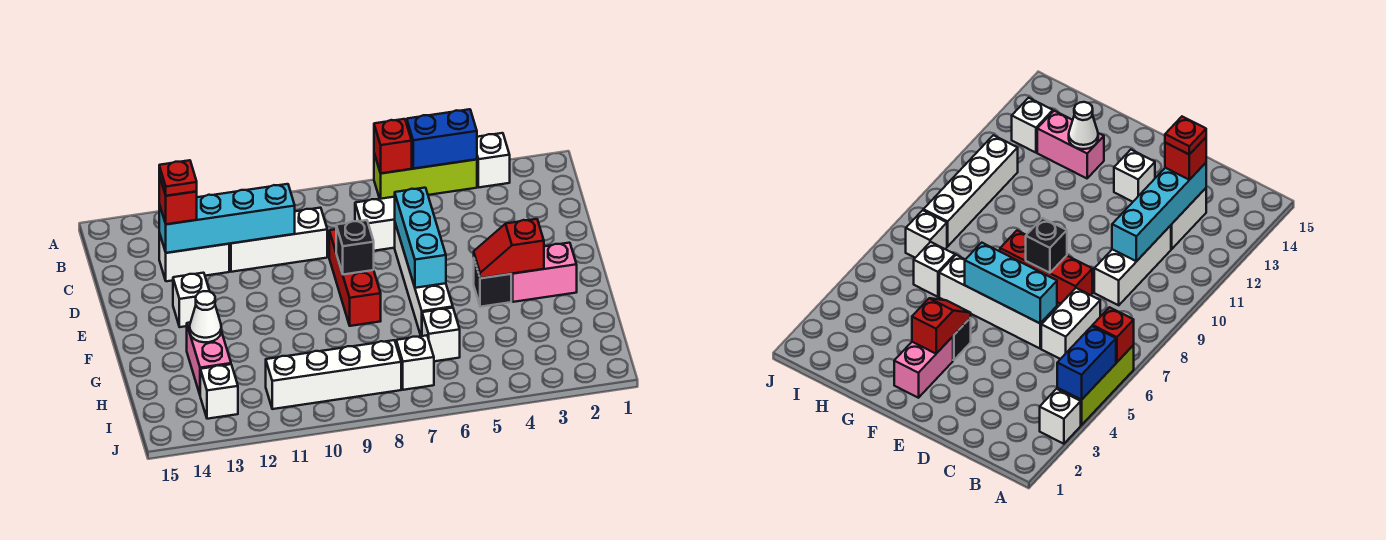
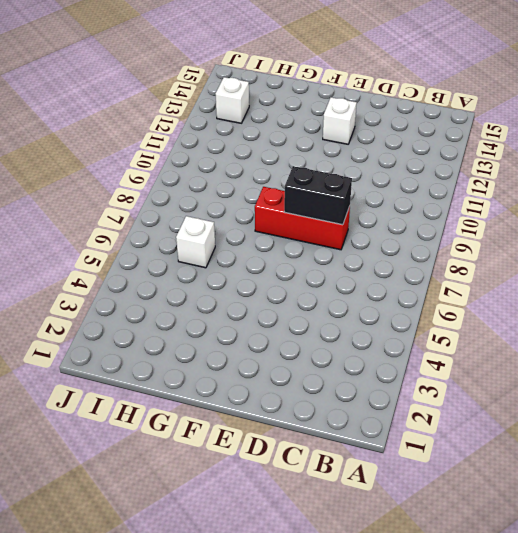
black 1x2 brick [284,166,352,225] -> black 1x1 brick [336,220,374,275]
none -> white 1x1 brick [477,133,510,187]
none -> lime 1x3 brick [374,154,477,199]
none -> white 1x2 brick [355,197,395,251]

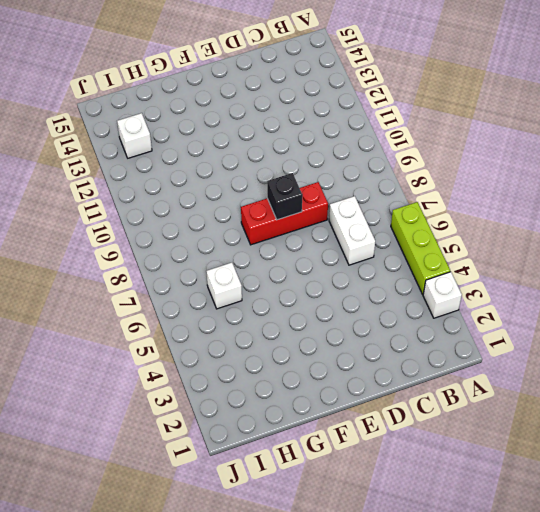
none -> white 1x3 brick [229,208,327,272]
none -> white 1x2 brick [159,233,229,281]
none -> white 1x4 brick [395,224,453,336]

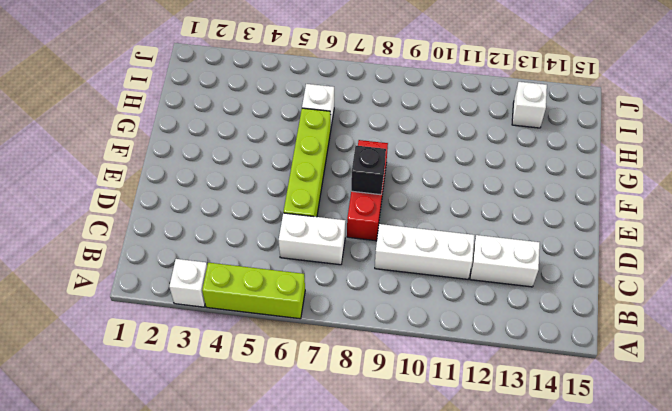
lime 1x4 brick [284,108,331,217] -> white 1x4 brick [395,224,453,336]
none -> white 1x1 brick [173,273,210,327]
none -> pink 1x2 brick [511,243,577,302]
none -> black 1x1 brick [474,260,511,307]

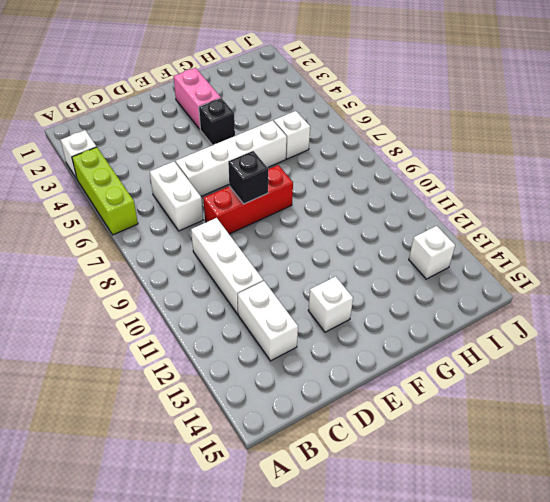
none -> pink 1x2 brick [187,323,231,394]
none -> white 1x1 brick [396,335,434,390]
none -> white 1x4 brick [266,340,401,409]

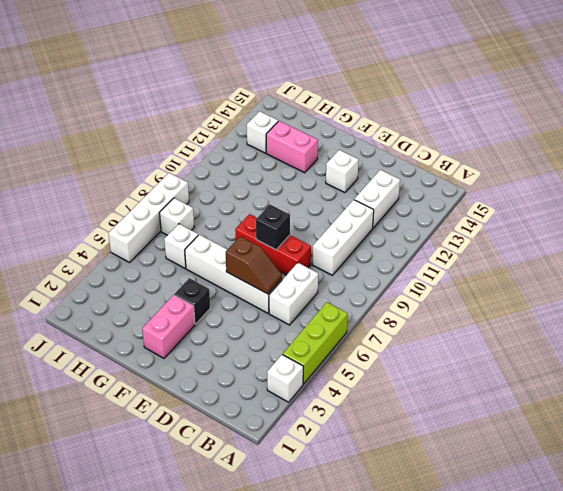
brown 1x2 slope [226,236,282,294] -> cyan 1x3 brick [395,188,446,288]
white 1x4 brick [108,173,189,262] -> white 1x4 brick moved to [266,340,401,409]
none -> blue 1x2 brick [407,109,477,169]
none -> red 1x1 brick [374,119,412,173]
none -> cyan 1x4 brick [159,184,295,253]

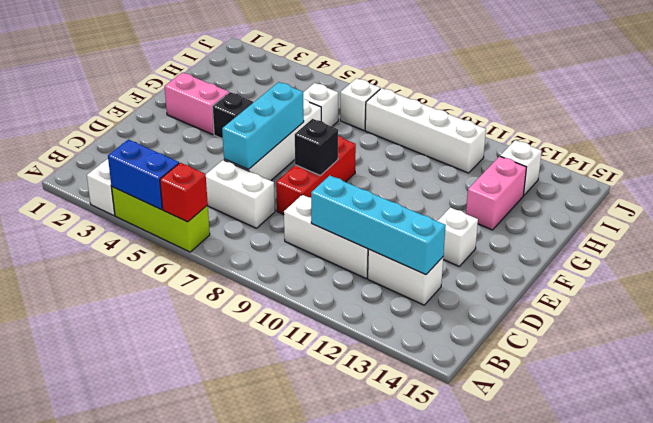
none -> red 1x2 slope [474,219,544,278]
none -> white 1x1 cone [190,291,221,342]
none -> red 1x1 brick [159,176,197,224]

